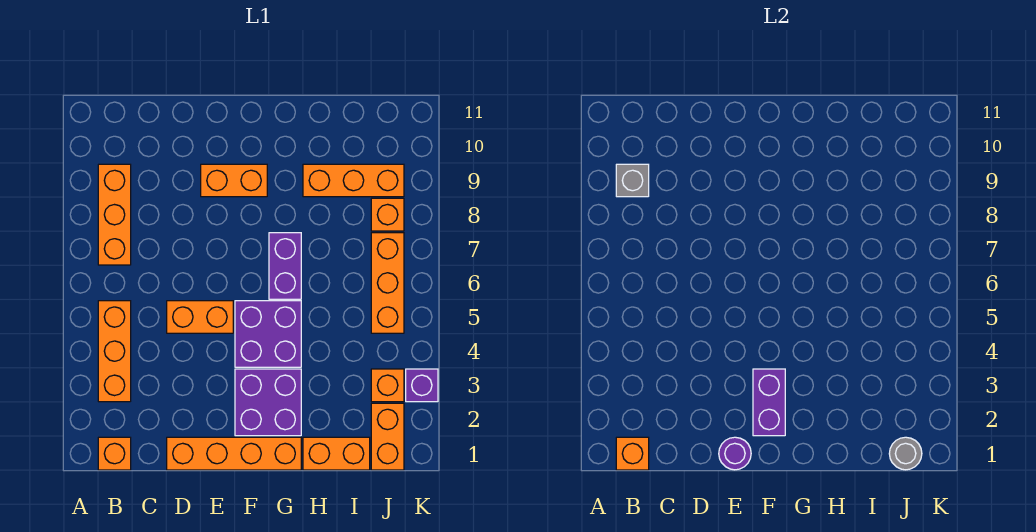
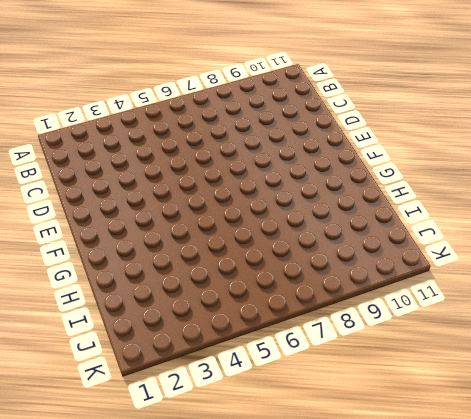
none -> orange 1x1 brick [98,437,131,470]
none -> orange 1x3 brick [98,301,131,402]
none -> orange 1x3 brick [98,164,131,265]

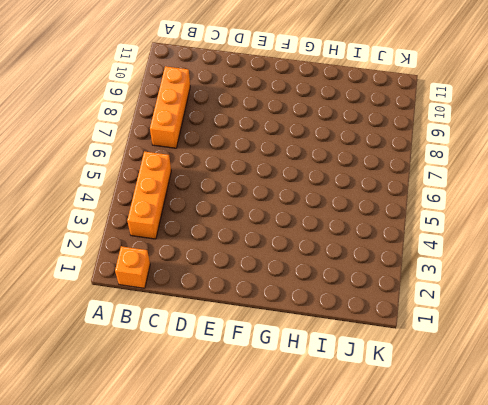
none -> orange 1x4 brick [167,437,301,470]
none -> orange 1x2 brick [167,301,233,333]
none -> orange 1x2 brick [201,164,267,197]

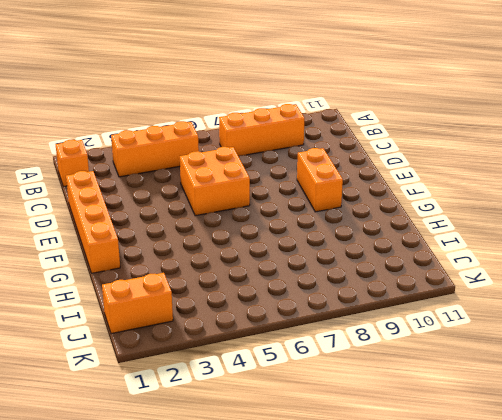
orange 2x2 brick [180,147,250,216] -> orange 1x2 brick [167,301,233,333]
none -> purple 2x2 brick [235,369,301,436]
none -> purple 2x2 brick [235,301,301,367]
none -> purple 1x2 brick [269,233,301,299]

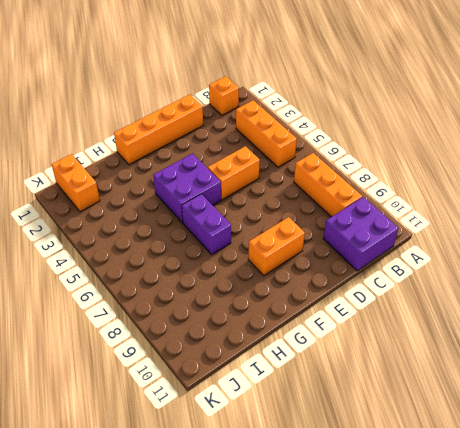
purple 2x2 brick [323,197,398,271] -> purple 2x2 brick moved to [235,369,301,436]
none -> orange 1x2 brick [303,437,370,470]
none -> orange 1x3 brick [303,164,404,197]
none -> orange 1x1 brick [371,369,404,402]

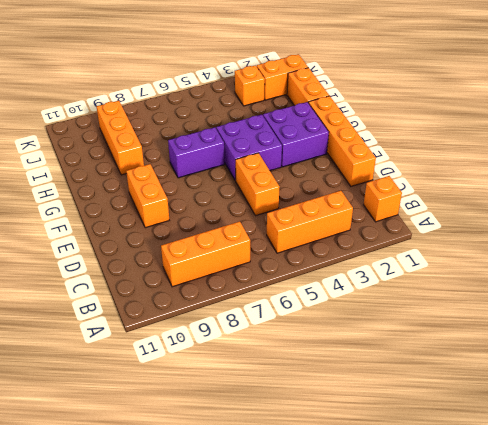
none -> orange 1x3 brick [371,233,404,333]
none -> orange 1x1 brick [371,198,404,231]
none -> purple 1x1 brick [406,369,438,402]

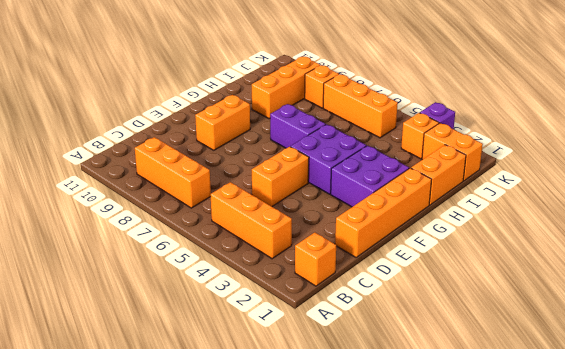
none -> orange 1x1 brick [616,437,649,470]
none -> grey 1x1 brick [616,164,649,197]
none -> purple 1x1 round brick [719,437,751,470]

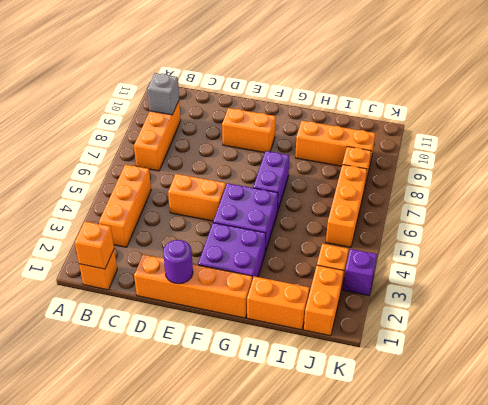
none -> purple 1x2 brick [753,369,785,436]
none -> grey 1x1 round brick [889,437,922,470]

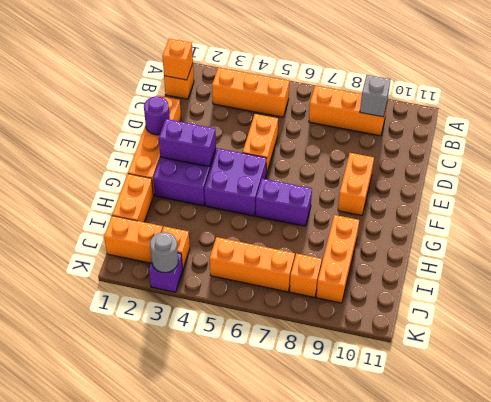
grey 1x1 round brick [150,232,178,273] -> grey 1x1 round brick moved to [889,437,922,470]

